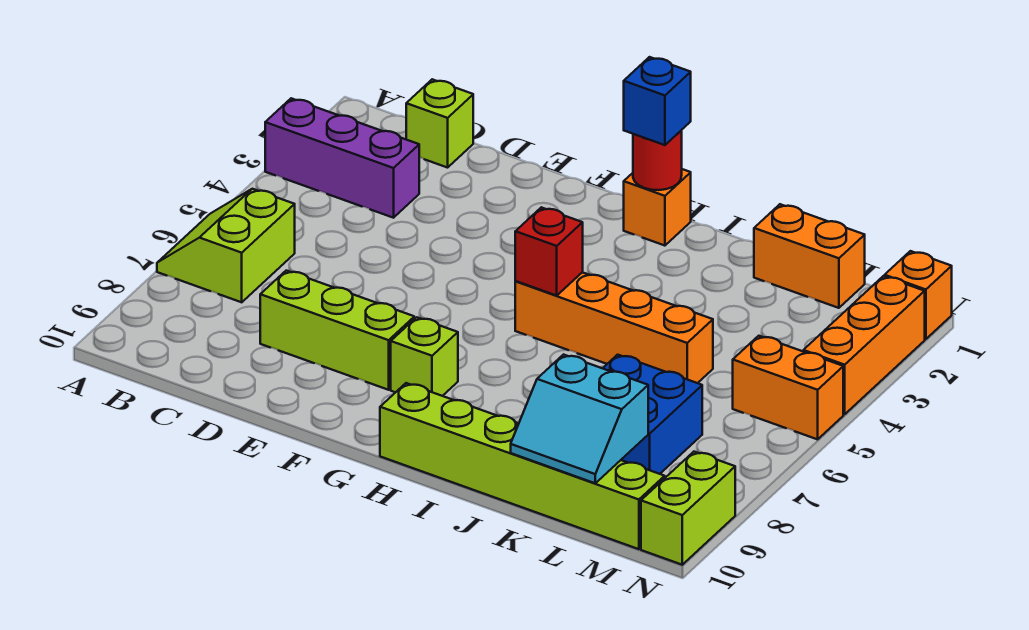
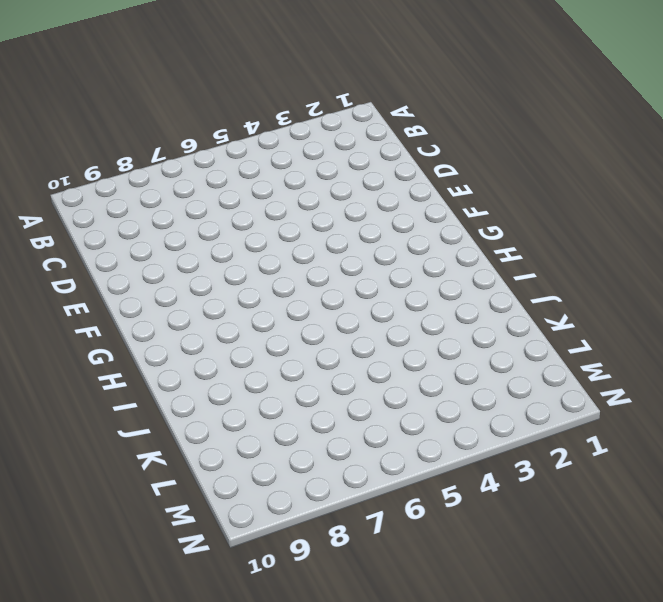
none -> purple 1x3 brick [265,98,419,218]
none -> lime 2x2 slope [157,189,295,302]
none -> lime 1x1 brick [406,79,473,168]

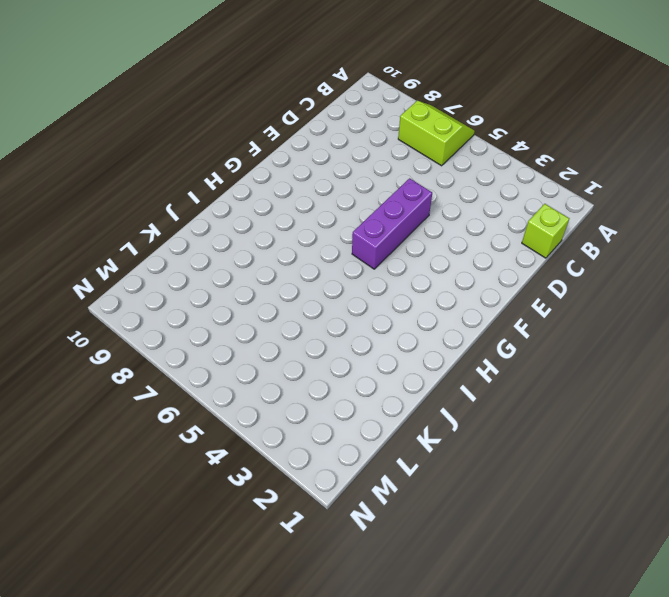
purple 1x3 brick [352,178,432,269] -> purple 1x3 brick moved to [265,98,419,218]
none -> lime 1x3 brick [260,271,414,390]
none -> lime 1x1 brick [391,317,458,396]
none -> orange 1x1 brick [624,169,691,246]

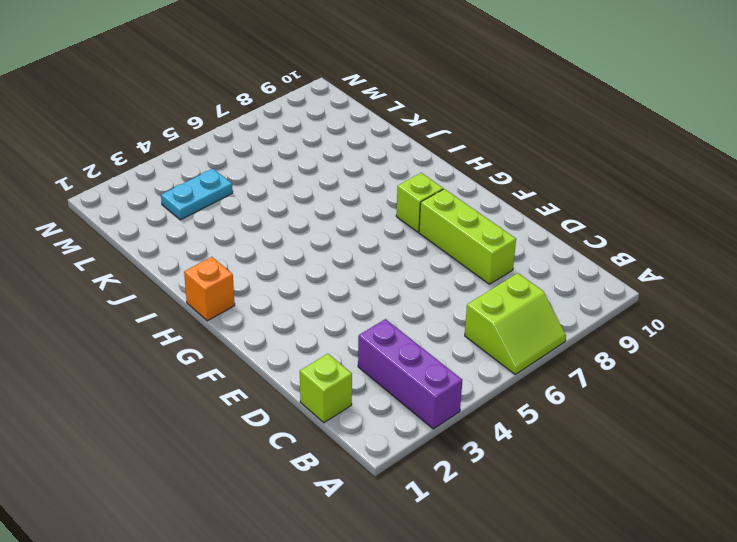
cyan 1x2 plate [161,169,233,220] -> none
none -> orange 1x4 brick [515,272,713,383]
none -> lime 1x6 brick [380,383,665,549]
none -> orange 1x2 brick [754,204,865,308]

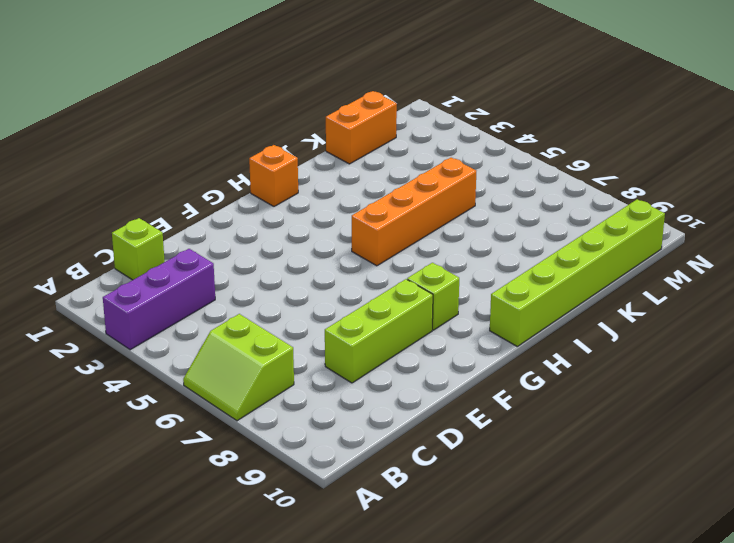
none -> blue 2x2 brick [603,355,702,474]
none -> orange 1x2 brick [733,336,843,439]
none -> orange 1x1 brick [885,251,952,339]

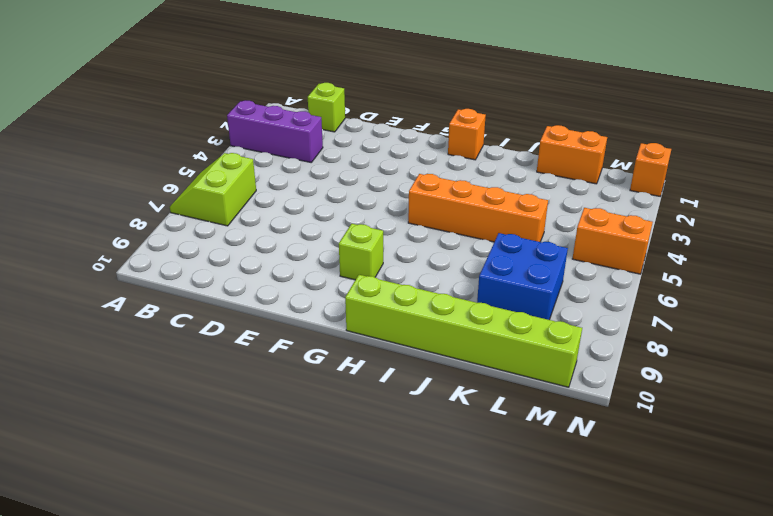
none -> lime 1x3 brick [260,271,414,390]
none -> orange 1x3 brick [803,276,925,414]
none -> lime 1x2 brick [641,452,735,565]

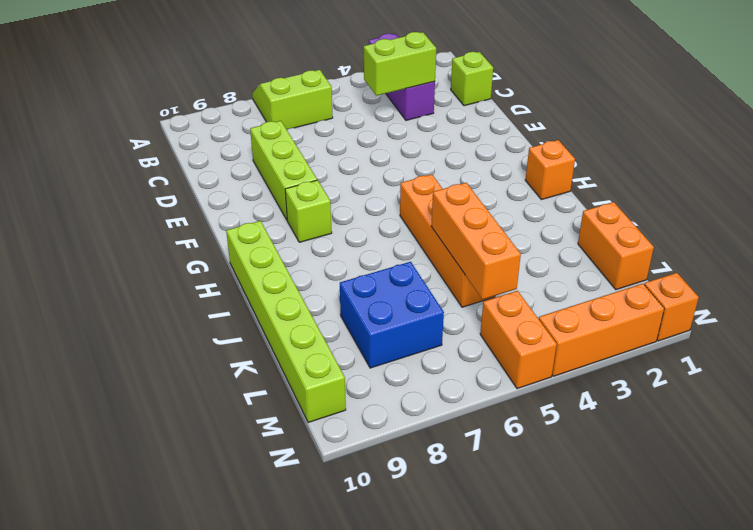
lime 1x2 brick [364,32,436,96] -> lime 1x2 brick moved to [641,452,735,565]
orange 1x3 brick [431,183,521,300] -> none
none -> red 1x1 round brick [633,130,682,190]
none -> red 1x1 brick [515,207,583,296]
none -> cyan 2x2 slope [511,355,648,483]

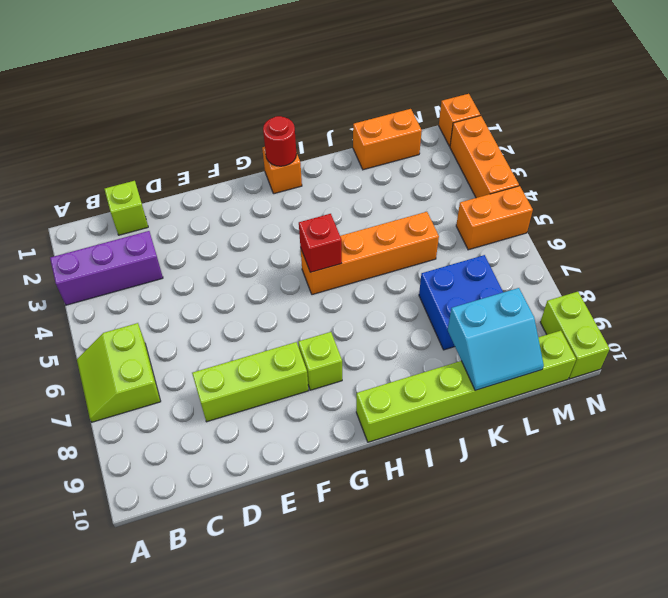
none -> blue 1x1 brick [624,57,691,145]

